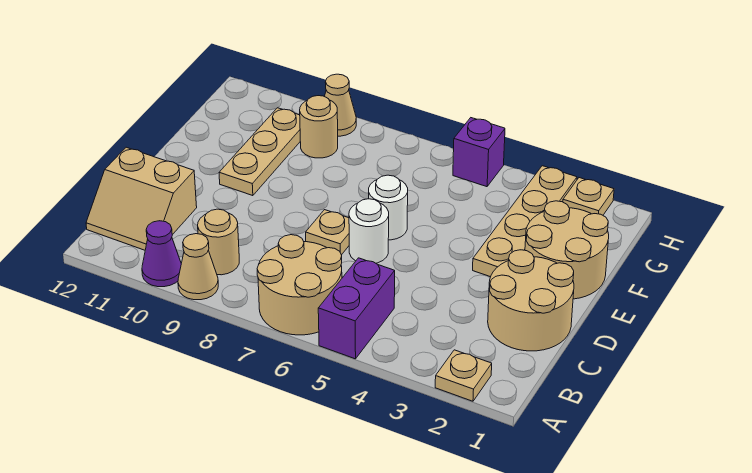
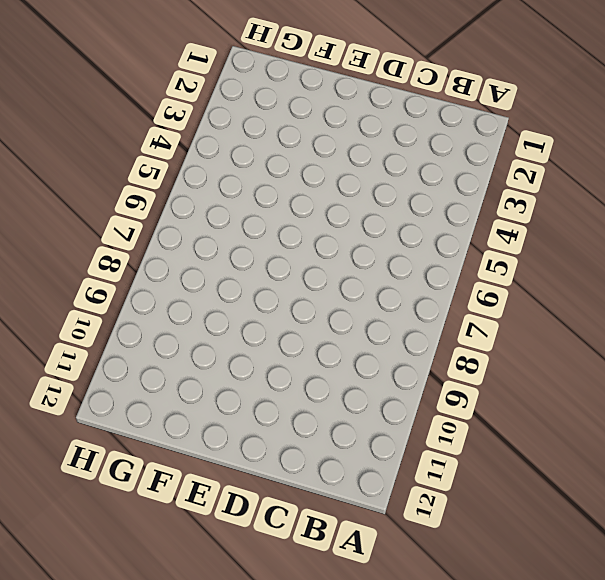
none -> tan 1x1 plate [435,350,492,401]
none -> purple 1x2 brick [318,258,395,359]
none -> tan 2x2 round brick [257,235,342,335]

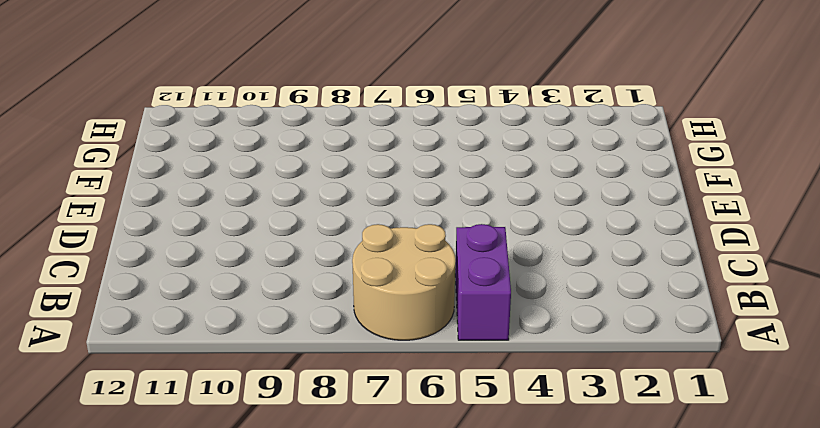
none -> tan 1x1 plate [435,350,492,401]
none -> tan 1x1 cone [178,234,218,300]
none -> purple 1x1 cone [142,221,181,287]

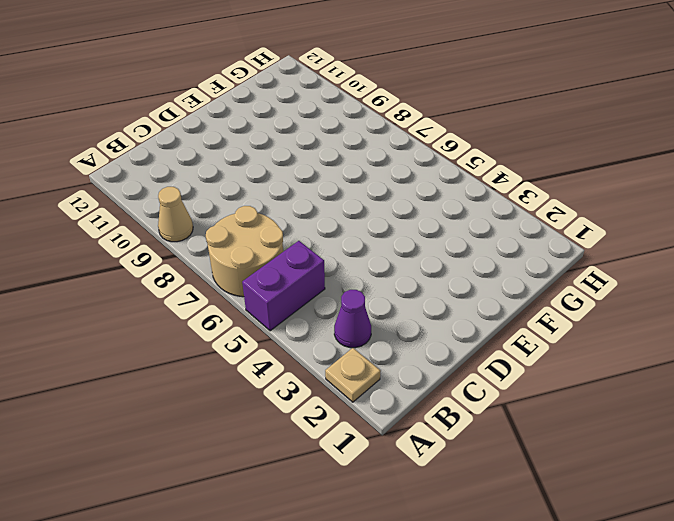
purple 1x1 cone [334,290,371,348] -> purple 1x1 cone moved to [142,221,181,287]
none -> tan 1x1 round brick [198,209,239,275]
none -> tan 2x2 slope [86,147,197,250]
none -> tan 2x2 round brick [488,250,574,351]

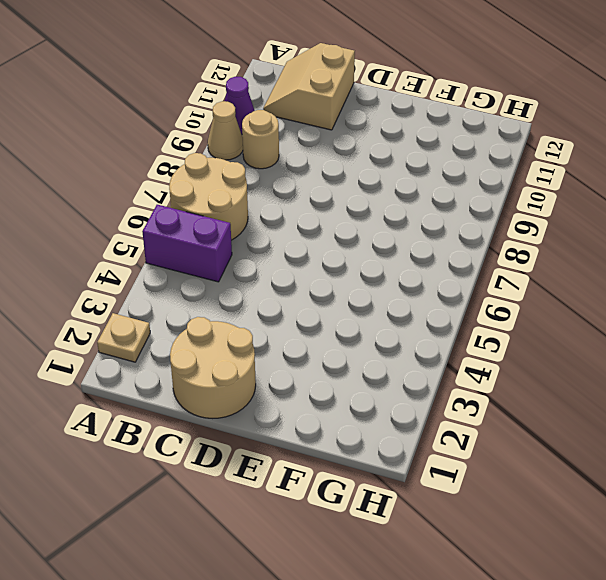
none -> white 1x1 round brick [349,199,389,263]
none -> tan 1x1 plate [306,210,349,255]
none -> tan 2x2 round brick [525,201,609,299]

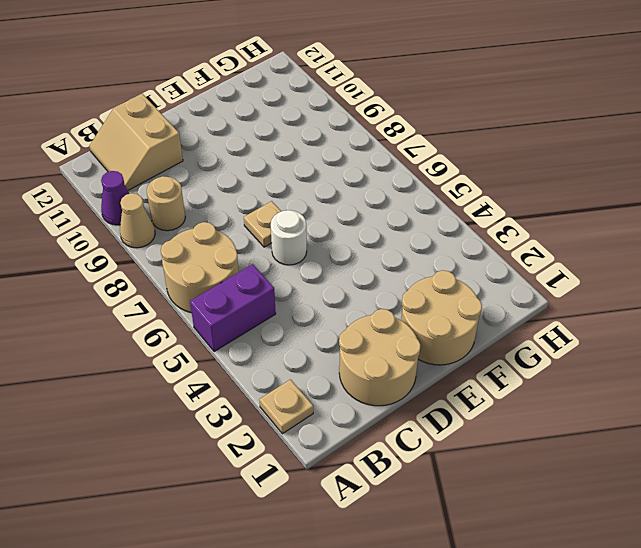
none -> tan 1x4 plate [473,166,577,277]
none -> white 1x1 round brick [369,175,408,240]
none -> tan 1x3 plate [219,108,300,196]

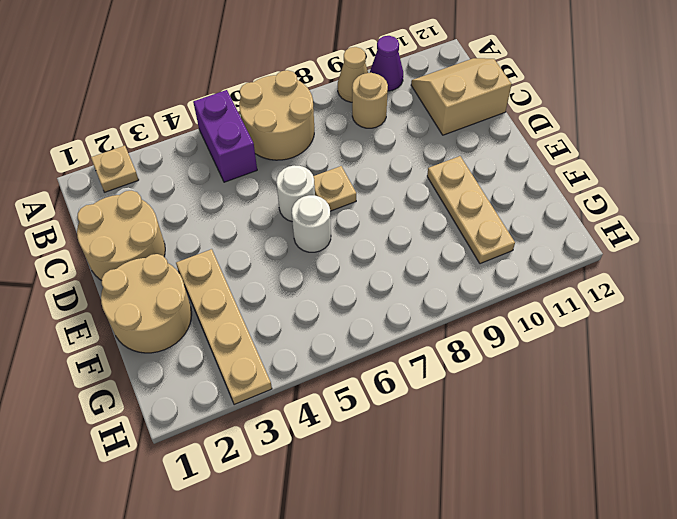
none -> tan 1x1 round brick [300,96,338,158]
none -> tan 1x1 plate [563,178,614,215]
none -> purple 1x1 brick [453,118,505,187]

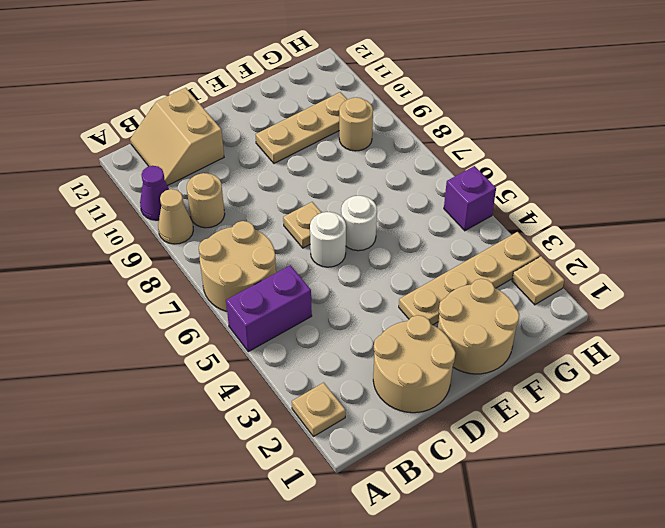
none -> tan 1x1 cone [325,74,356,136]

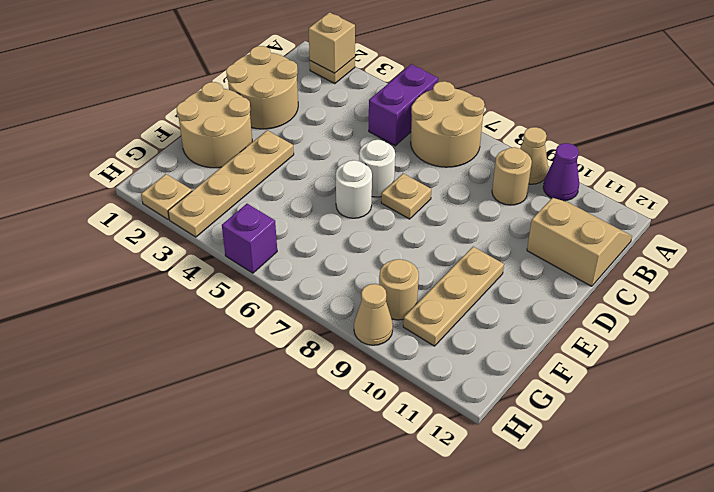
tan 1x1 brick [309,12,355,73] -> none

